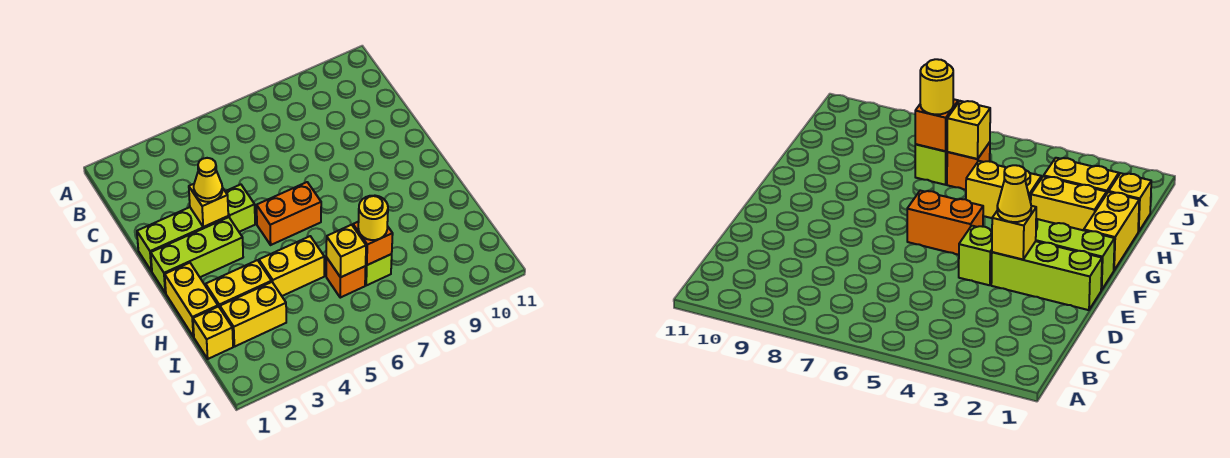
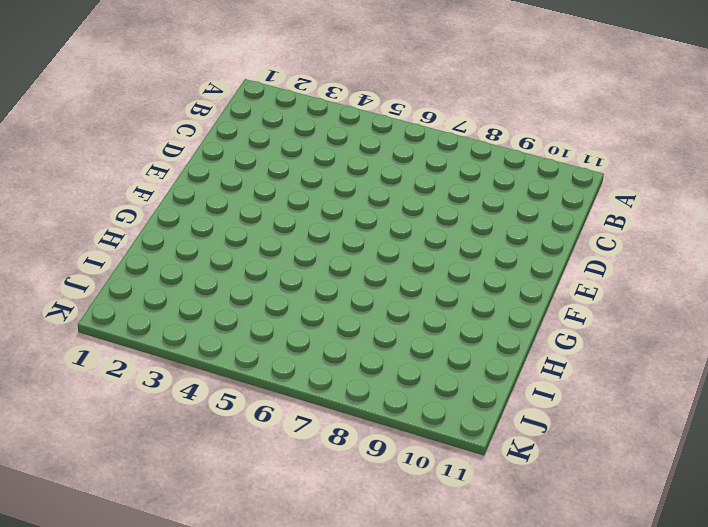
none -> lime 1x3 brick [137,207,228,271]
none -> lime 1x1 brick [225,184,255,232]
none -> lime 1x3 brick [151,217,243,293]

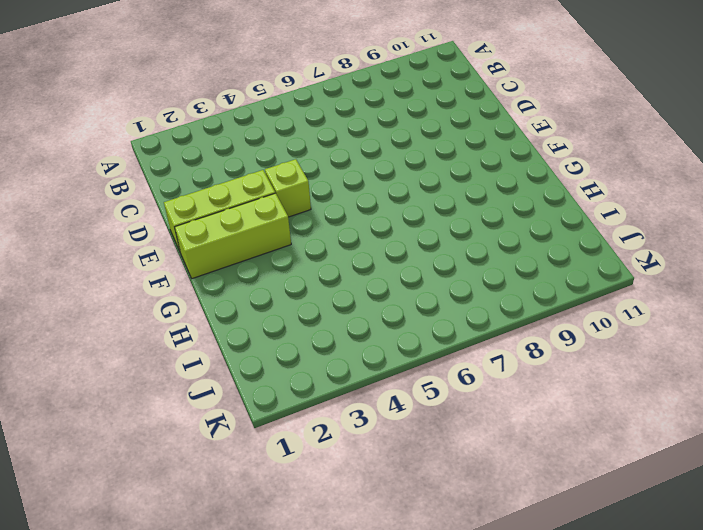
none -> orange 1x2 brick [257,182,321,245]
none -> yellow 1x2 brick [165,263,218,337]
none -> yellow 1x2 brick [206,260,271,308]

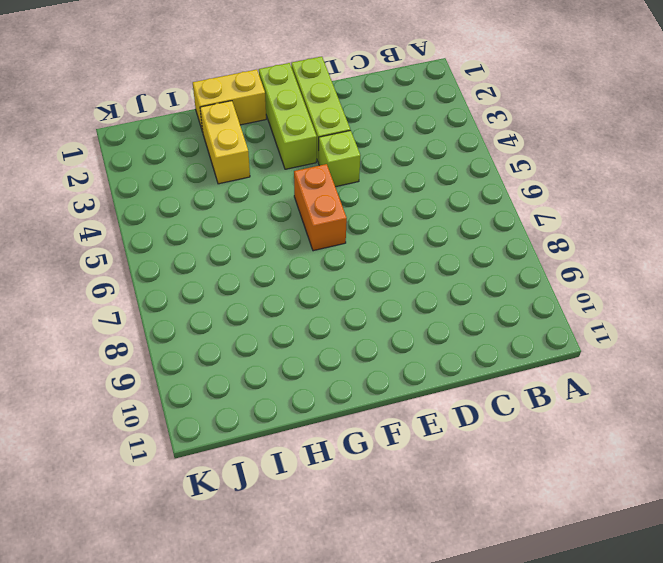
none -> yellow 1x2 brick [259,236,324,296]
none -> yellow 1x1 brick [193,307,233,359]
none -> yellow 1x2 brick [220,282,286,347]

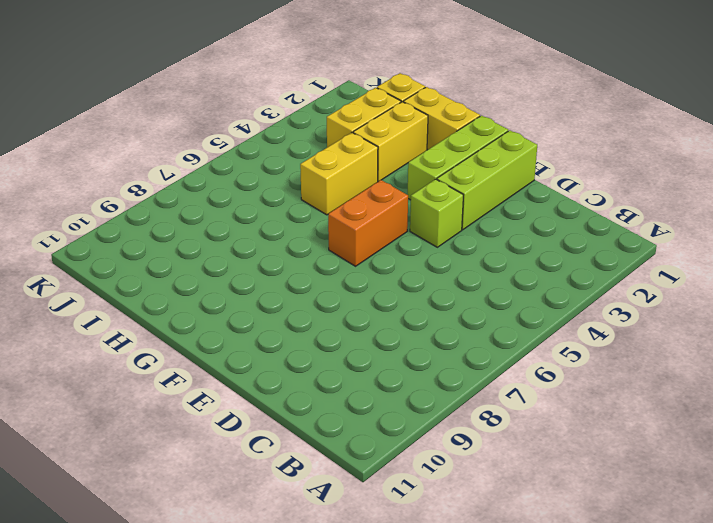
none -> orange 1x1 brick [326,257,366,298]
none -> lime 1x1 brick [365,254,392,285]
none -> yellow 1x1 brick [189,184,228,227]

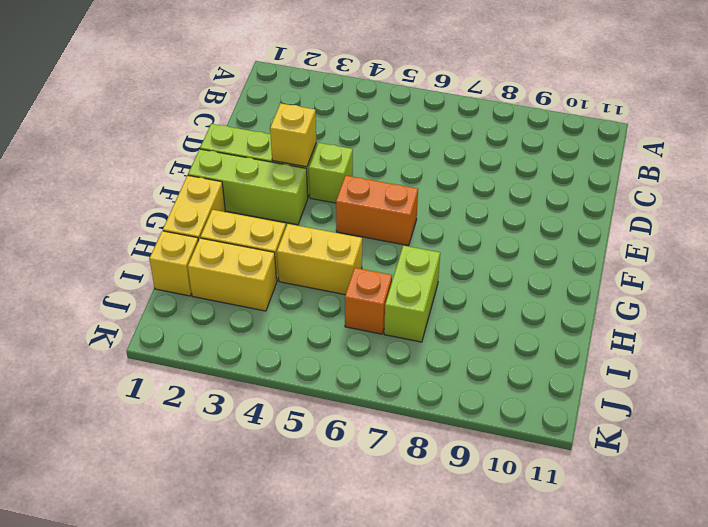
lime 1x2 brick [384,246,440,342] -> lime 1x1 brick [365,254,392,285]
none -> yellow 1x1 brick [326,225,366,277]
none -> orange 1x1 brick [353,222,393,265]
none -> yellow 1x1 cone [194,158,222,202]

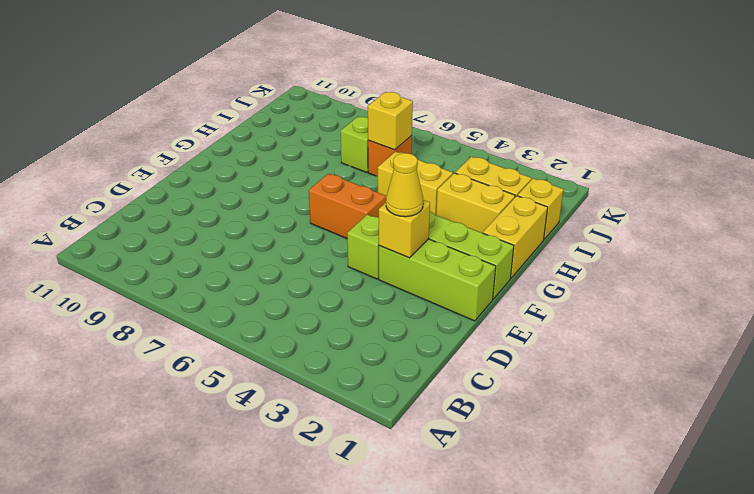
none -> orange 1x1 brick [353,222,393,265]
none -> yellow 1x1 round brick [358,196,388,240]

